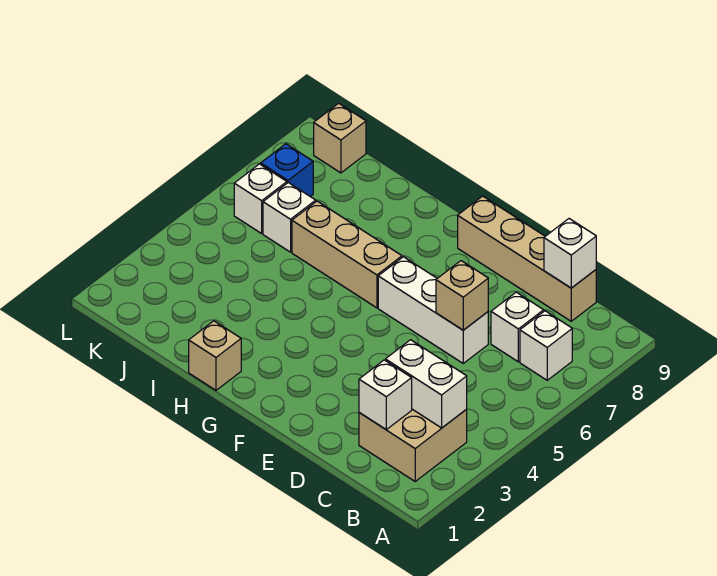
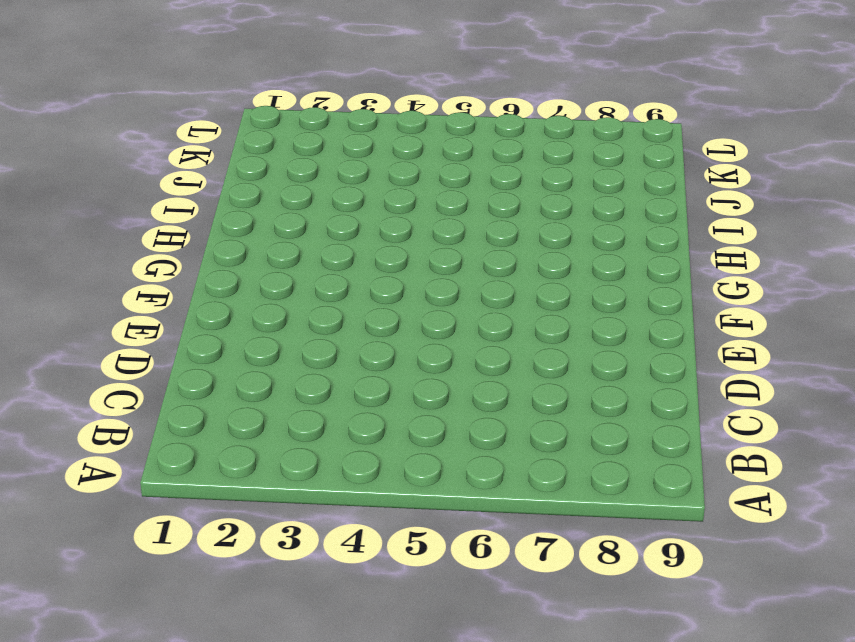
none -> tan 2x2 brick [359,409,467,481]
none -> white 1x1 brick [520,311,572,380]
none -> white 1x1 brick [491,292,544,362]

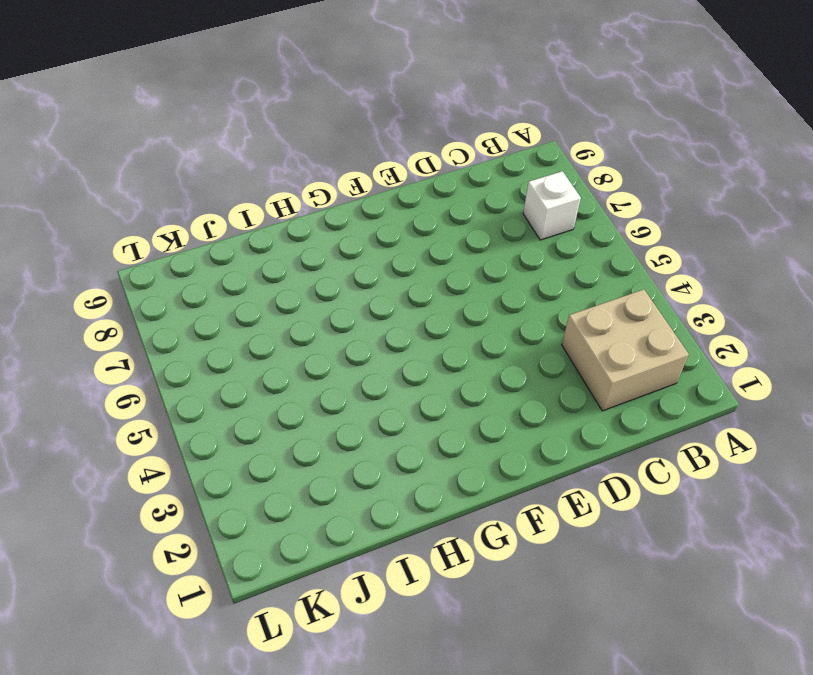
none -> white 1x1 brick [491,292,544,362]
none -> tan 1x4 brick [458,196,596,321]
none -> white 1x3 brick [378,257,488,363]

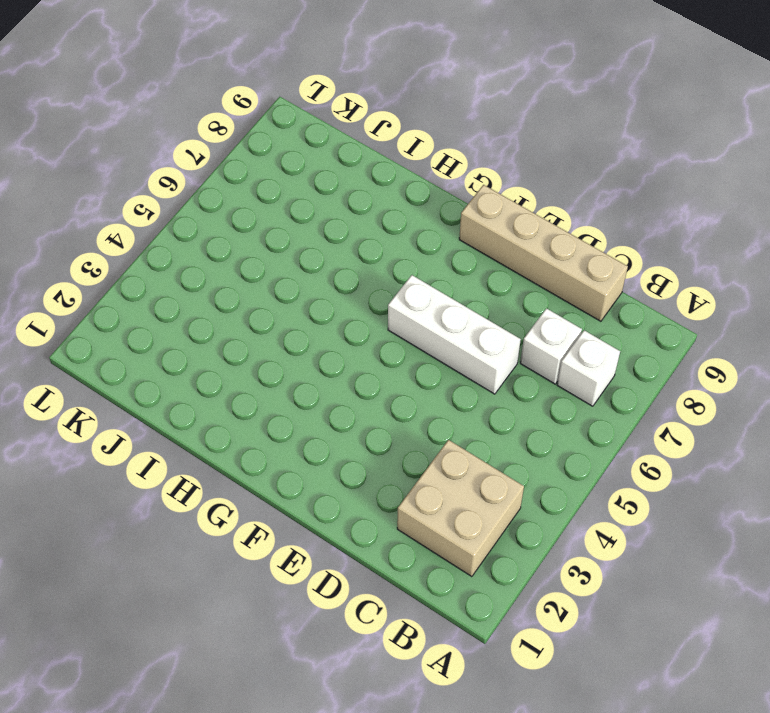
none -> tan 1x3 brick [292,201,402,308]
none -> tan 1x1 brick [189,321,241,390]
none -> white 1x1 brick [263,183,316,252]

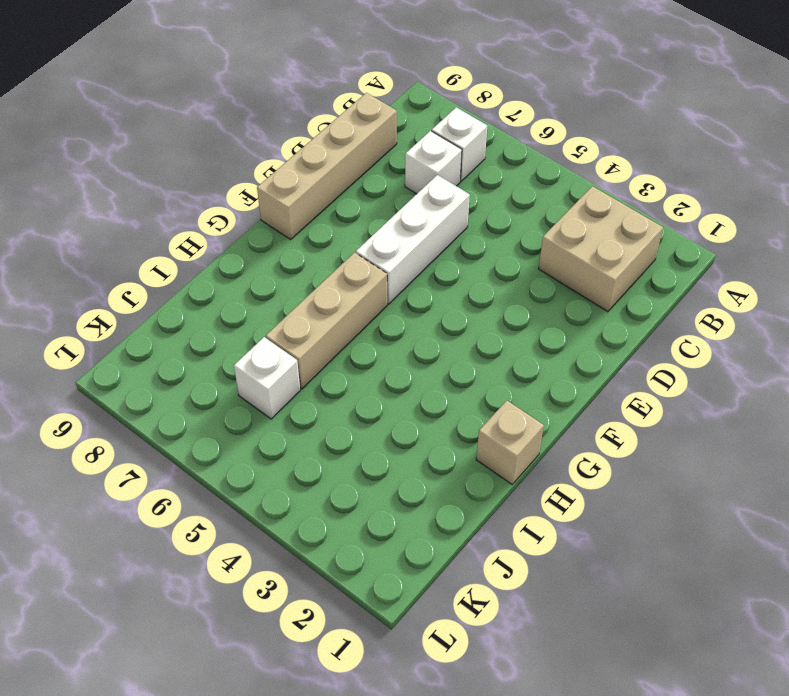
none -> white 1x1 brick [234,164,287,233]
none -> blue 1x1 brick [261,144,313,197]
none -> tan 1x1 brick [314,103,366,173]

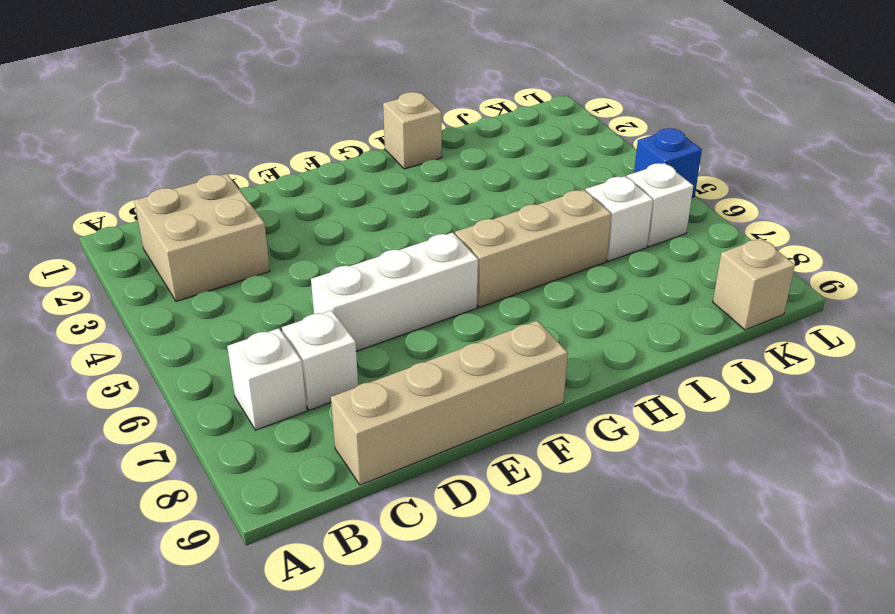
blue 1x1 brick [634,128,702,197] -> blue 1x1 brick moved to [261,144,313,197]
none -> white 1x2 brick [385,340,467,428]
none -> white 1x1 brick [359,360,412,430]
none -> white 1x1 brick [544,219,596,288]

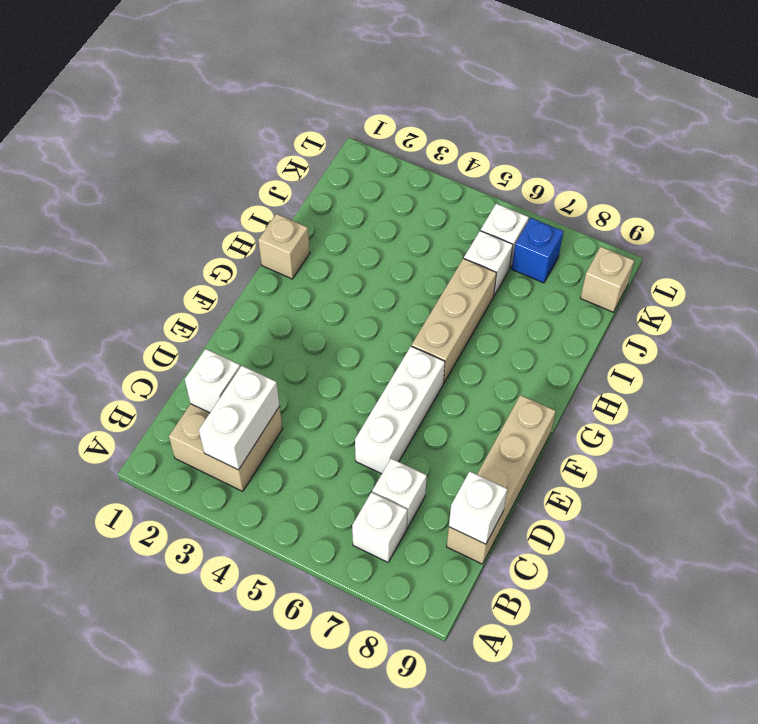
none -> tan 1x1 brick [436,261,488,330]

